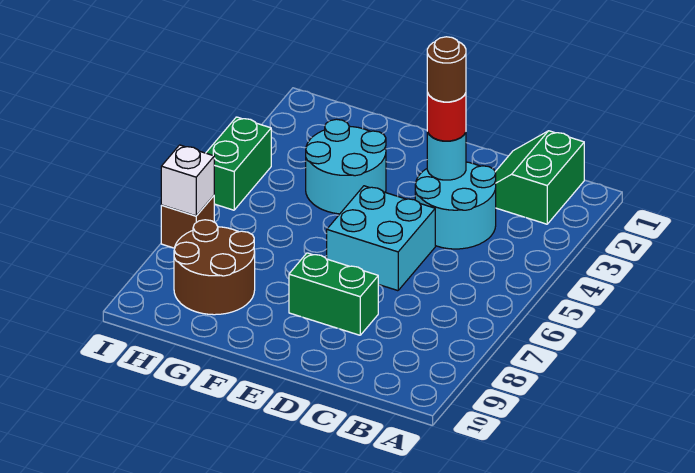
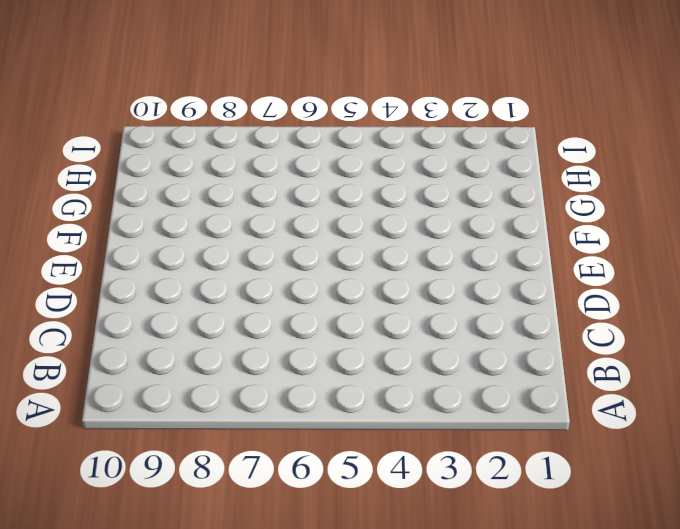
none -> green 2x2 slope [495,131,584,224]
none -> cyan 2x2 round brick [415,162,496,249]
none -> cyan 2x2 brick [327,186,435,291]

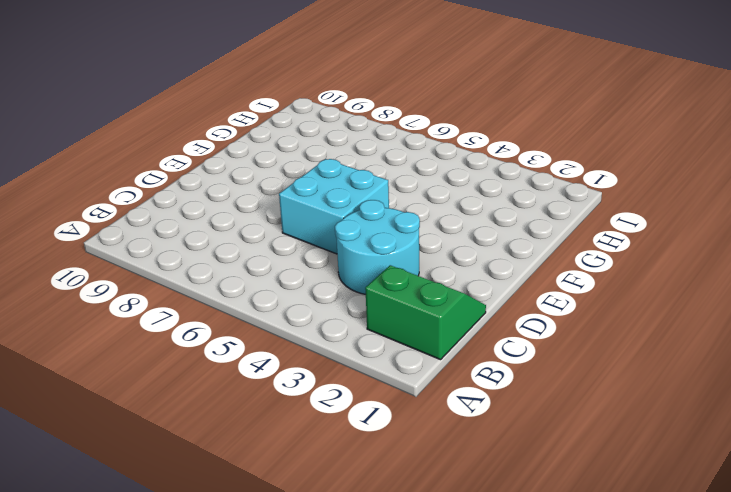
none -> green 1x2 brick [289,253,378,335]
none -> cyan 2x2 round brick [306,119,386,214]
none -> brown 2x2 round brick [174,220,255,315]

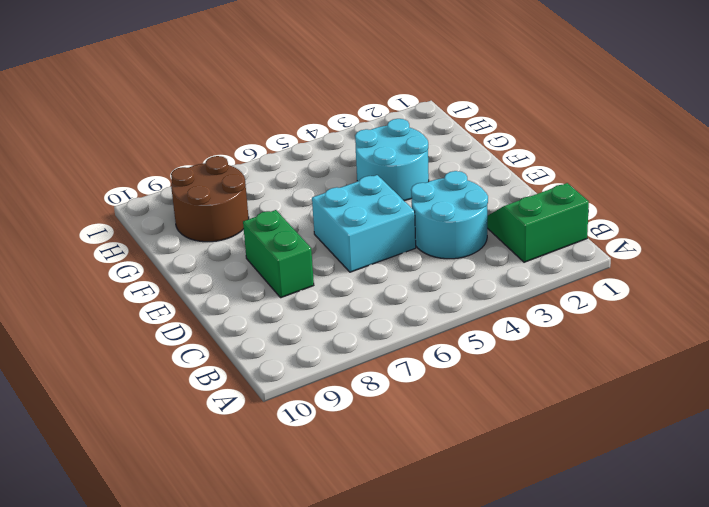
none -> green 1x2 brick [206,117,271,210]
none -> brown 1x1 brick [161,196,214,248]
none -> cyan 1x1 round brick [427,132,466,180]

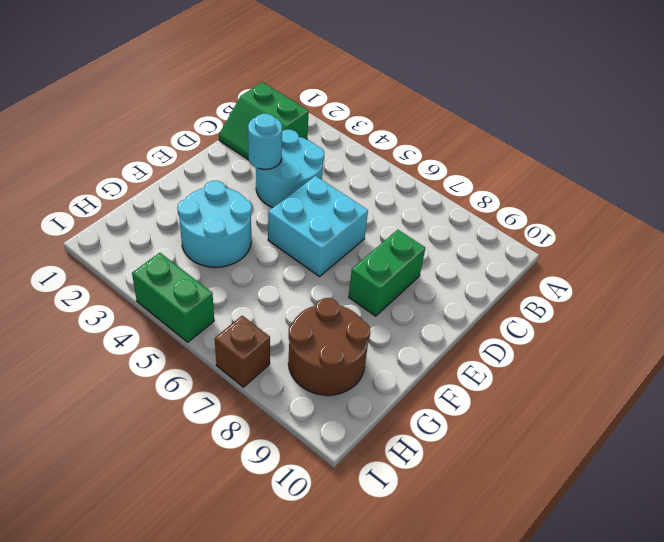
none -> white 1x1 brick [161,145,214,216]
none -> red 1x1 round brick [427,93,466,141]
none -> brown 1x1 round brick [427,37,466,102]

